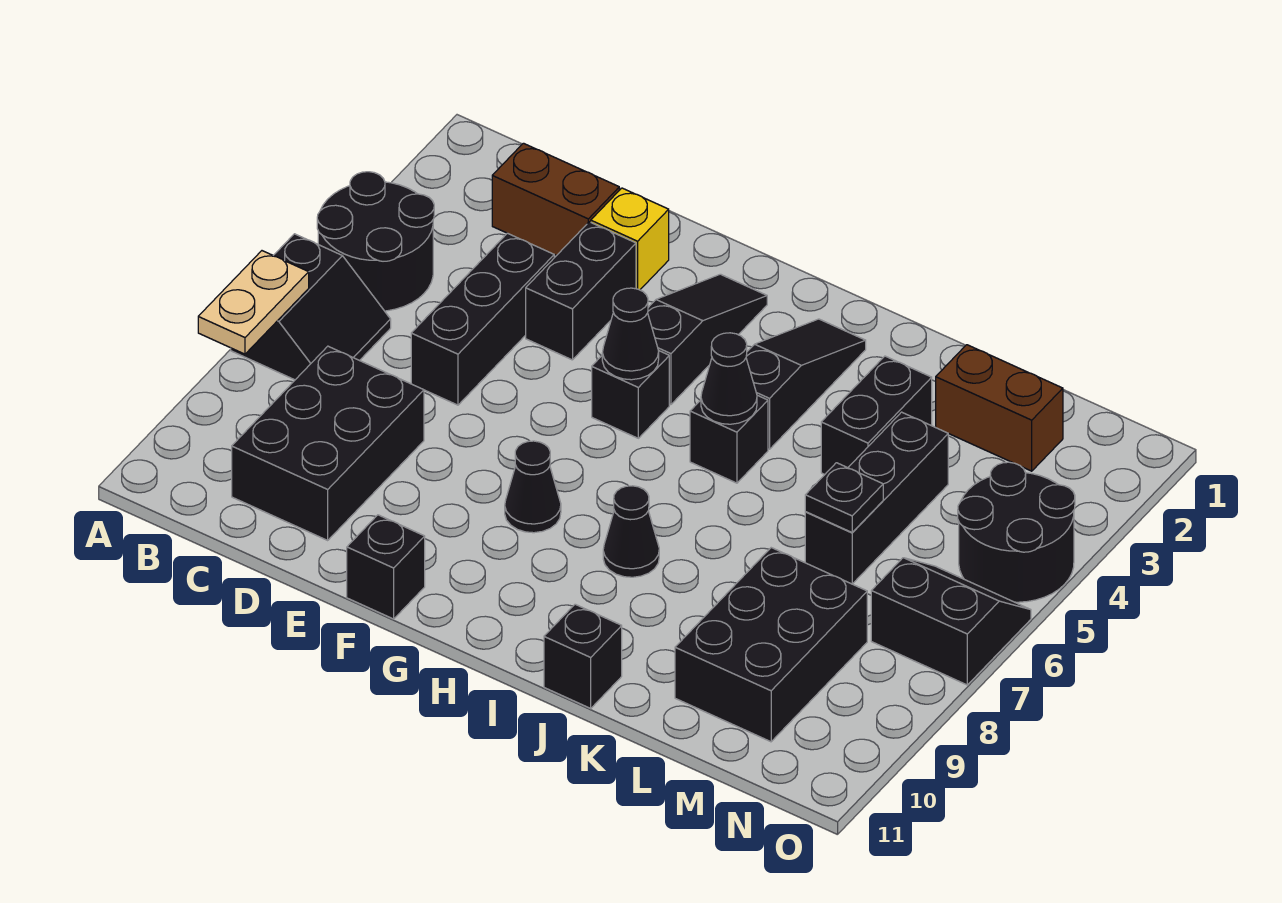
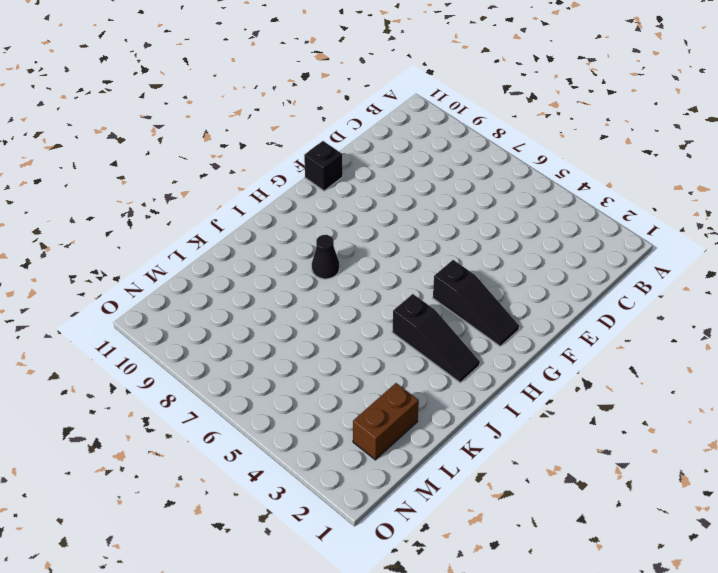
none -> black 2x2 round brick [317,172,434,311]
none -> black 2x2 slope [231,234,391,380]
none -> brown 1x2 brick [492,143,619,256]

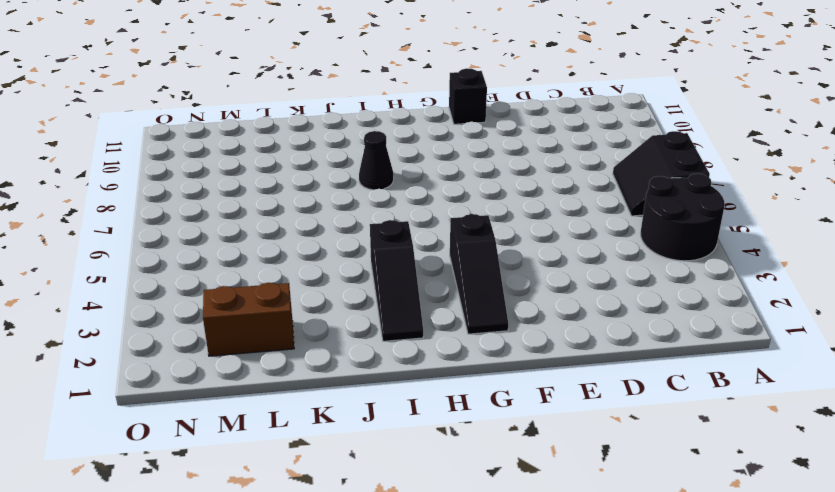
none -> brown 1x2 brick [492,143,619,256]
none -> black 2x3 brick [232,346,424,540]
none -> black 1x3 brick [411,233,554,405]

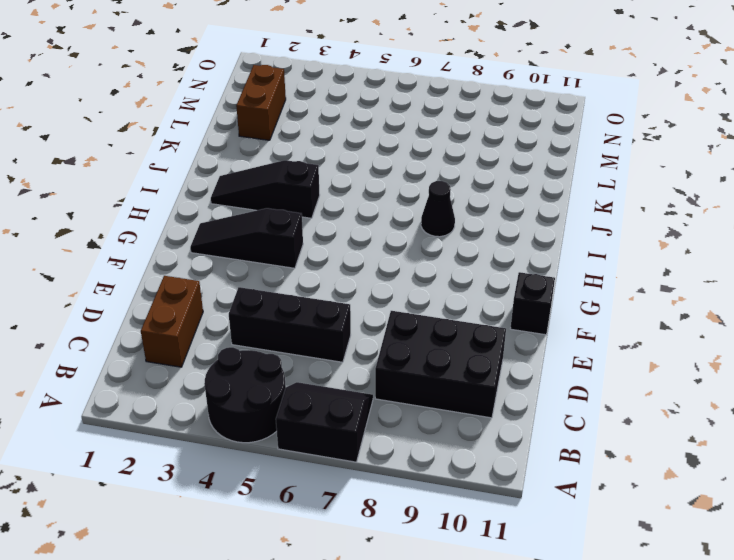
none -> yellow 1x1 brick [591,188,669,290]
none -> black 1x2 brick [526,222,636,360]
none -> black 1x1 brick [592,351,669,438]

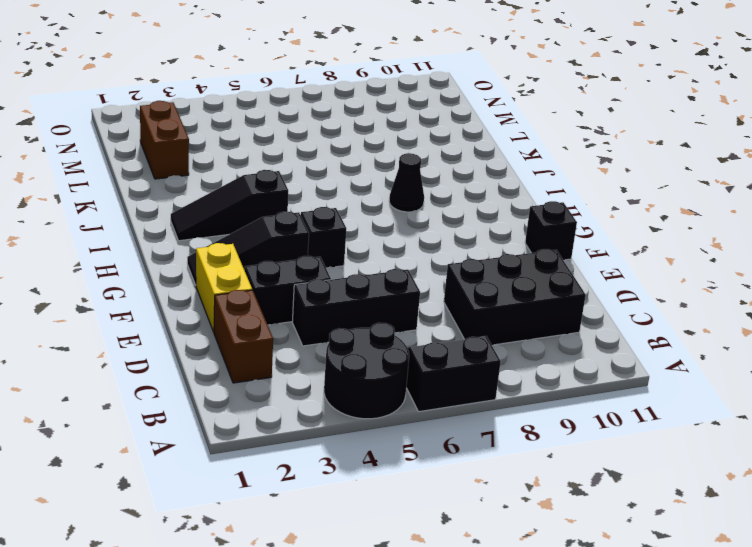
yellow 1x2 brick [196,243,252,332] -> yellow 1x1 brick [591,188,669,290]
none -> black 1x1 cone [505,441,561,533]
none -> black 1x1 brick [690,395,768,483]
none -> black 1x1 brick [544,604,622,708]

